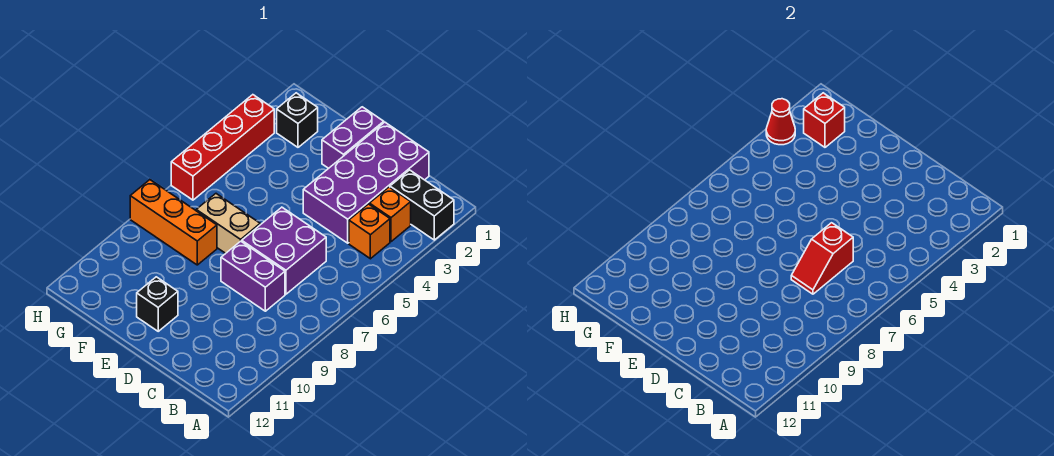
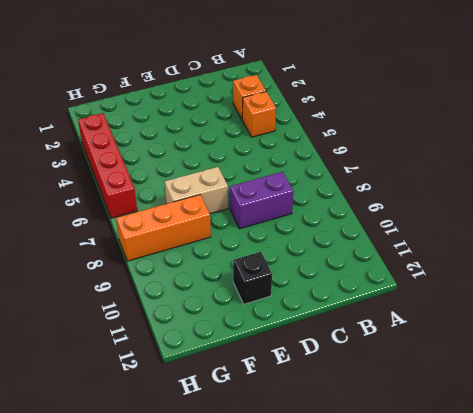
none -> black 1x2 brick [390,170,454,240]
none -> purple 2x4 brick [303,122,429,243]
none -> purple 2x2 brick [242,207,326,294]

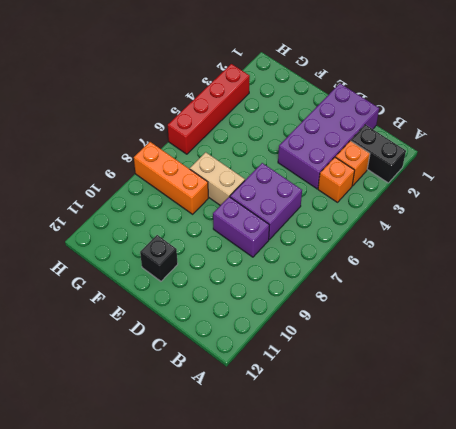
none -> purple 1x2 brick [322,107,384,168]
none -> black 1x1 brick [277,93,318,147]
none -> red 1x2 slope [791,223,853,294]

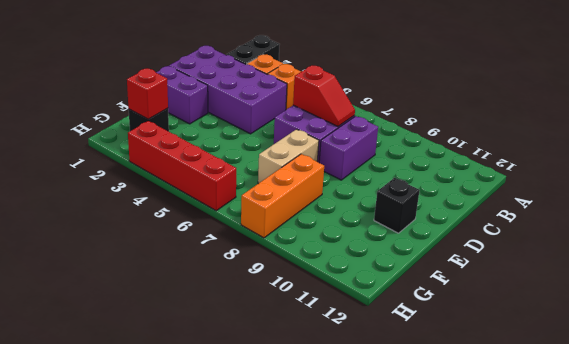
none -> red 1x1 cone [766,99,795,145]

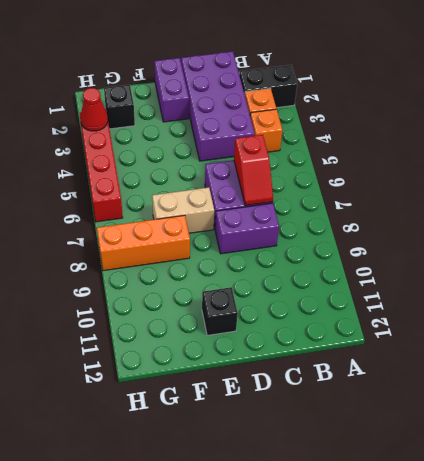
none -> red 1x1 brick [804,93,845,147]

